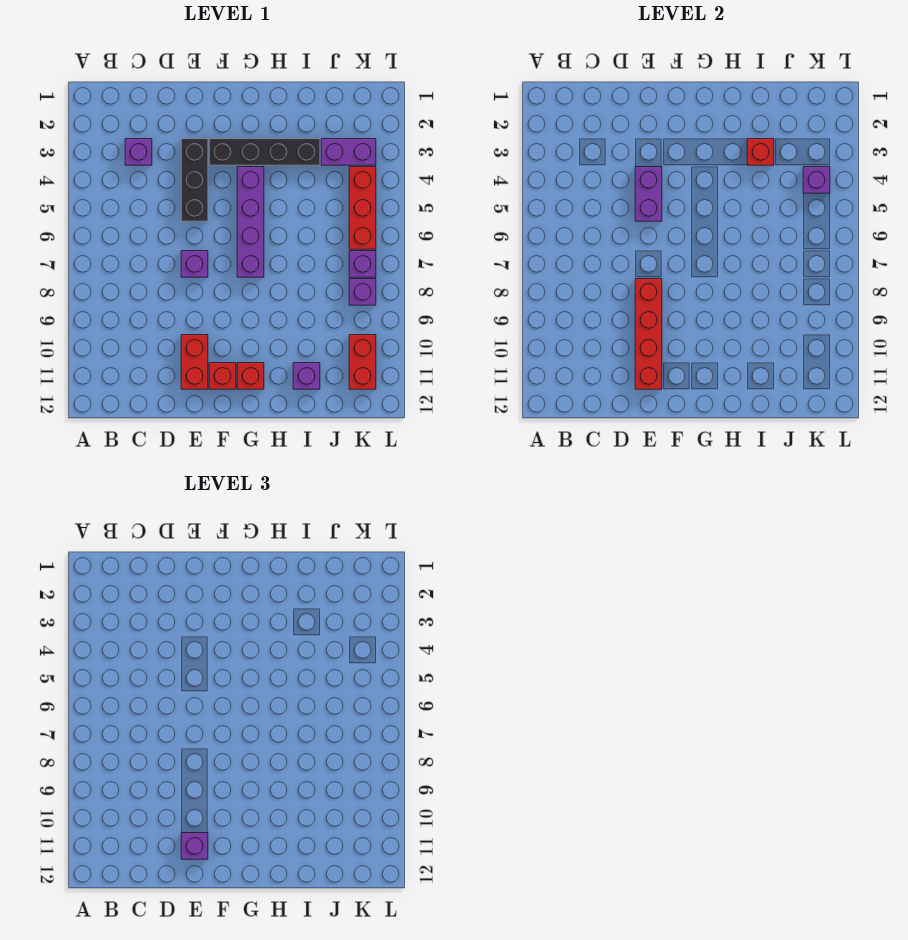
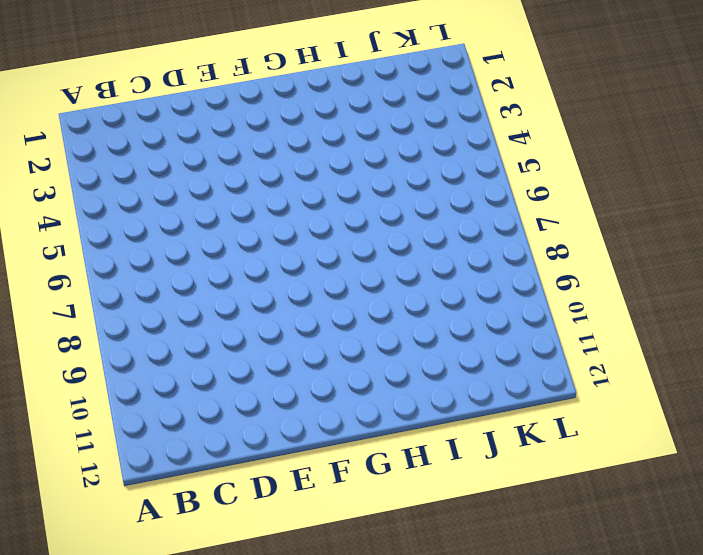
none -> purple 1x1 brick [125,139,152,165]
none -> black 1x3 brick [181,139,208,221]
none -> purple 1x1 brick [181,251,208,277]

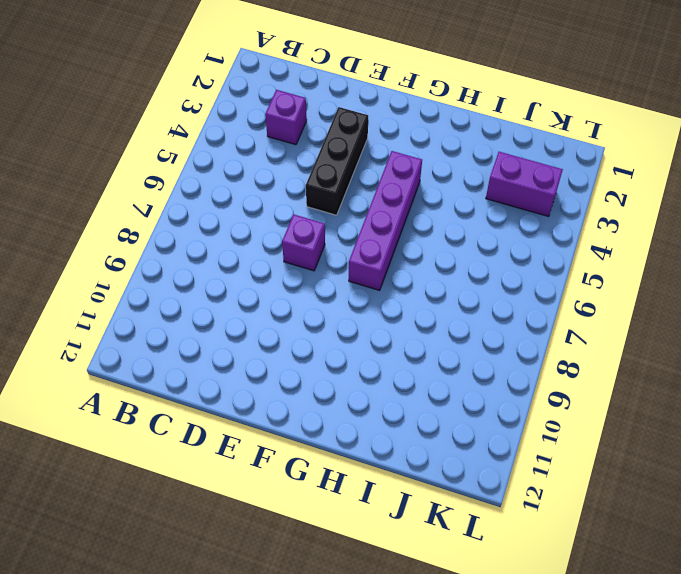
none -> red 1x2 brick [181,335,208,389]
none -> black 1x4 brick [209,139,320,165]
none -> red 1x1 brick [209,363,236,389]

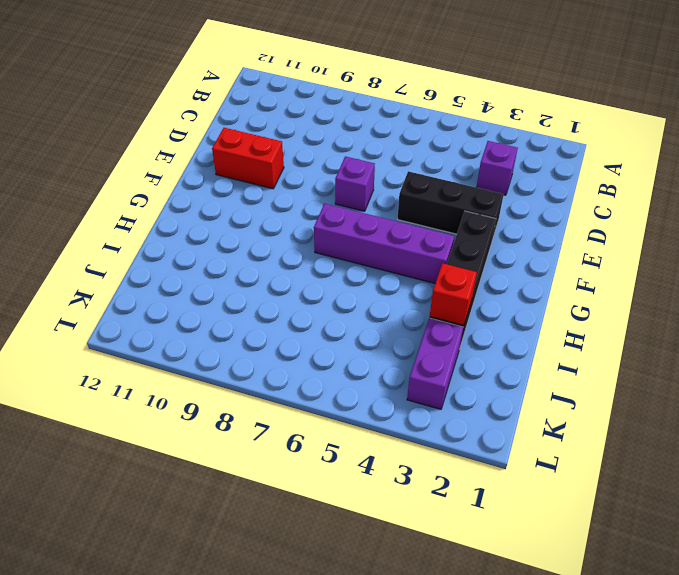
none -> red 1x1 brick [209,363,236,389]
none -> red 1x1 brick [237,363,264,389]
none -> purple 1x1 brick [293,363,320,389]

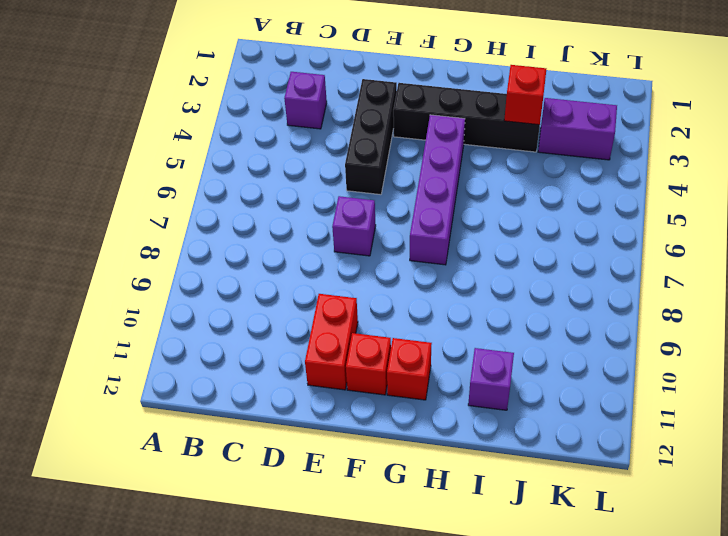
none -> red 1x3 brick [349,167,376,249]
none -> purple 1x1 brick [349,251,376,277]
none -> purple 1x1 brick [349,279,376,305]

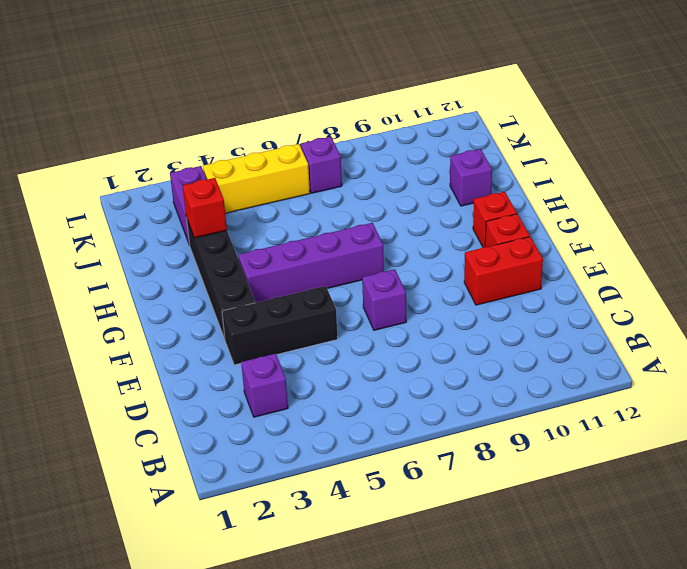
yellow 1x3 brick [203,144,310,213] -> red 1x3 brick [349,167,376,249]
none -> purple 1x1 brick [349,279,376,305]
none -> red 1x2 brick [349,335,376,389]
none -> purple 1x2 brick [635,167,662,221]

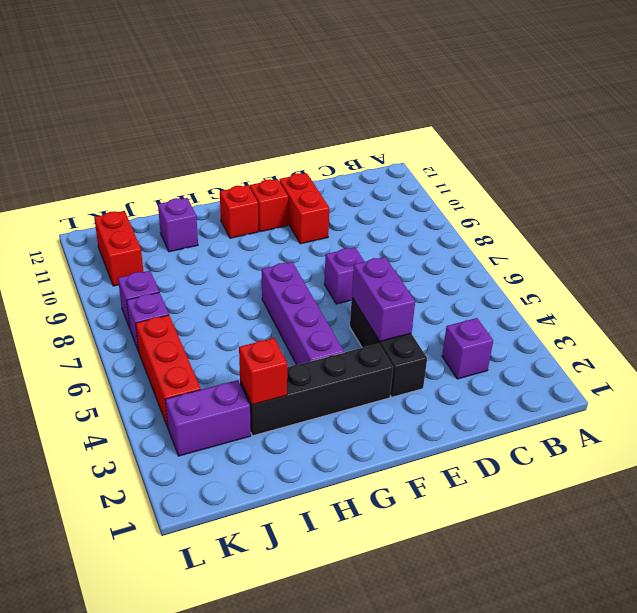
none -> red 1x4 brick [635,279,662,389]
none -> purple 1x1 brick [803,167,830,193]
none -> purple 1x1 brick [181,833,208,859]

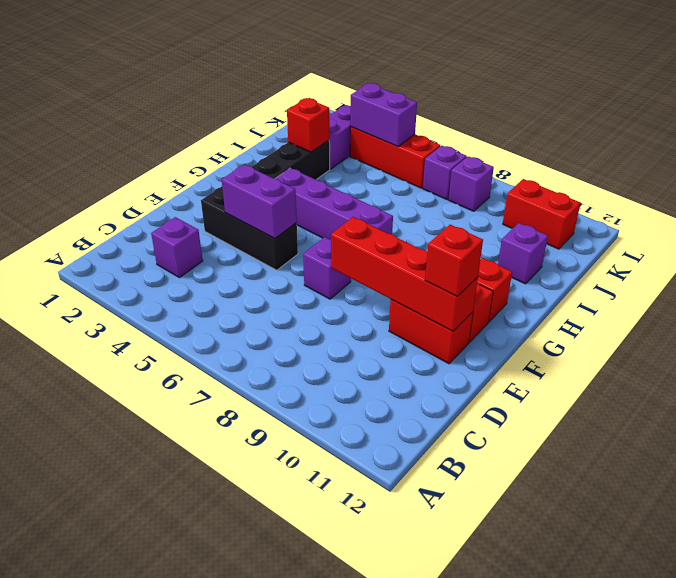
red 1x1 brick [425,225,483,296] -> purple 1x1 brick [181,833,208,859]
purple 1x2 brick [350,83,417,147] -> purple 1x1 brick [803,167,830,193]

